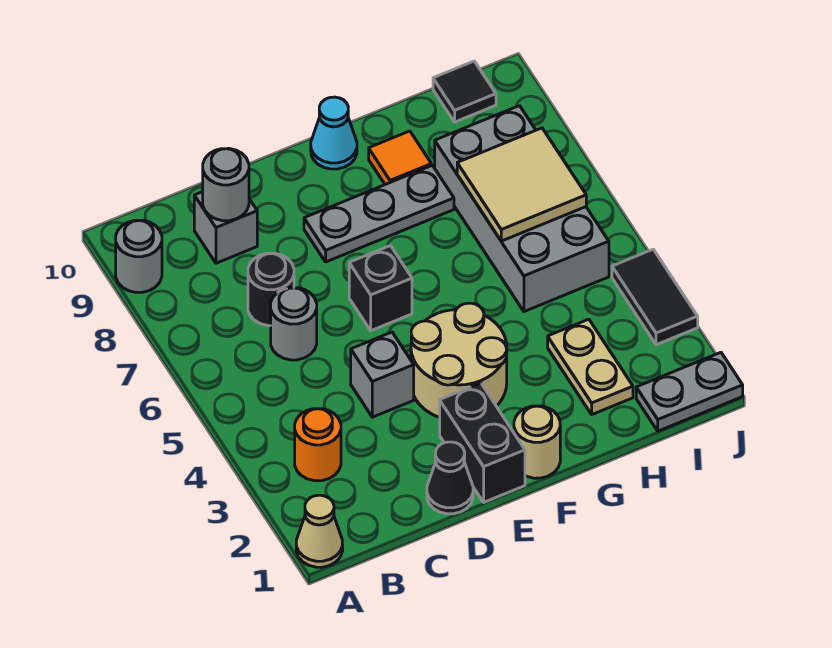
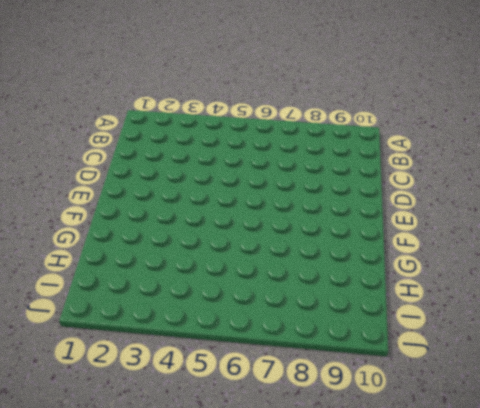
none -> tan 1x1 cone [296,495,343,567]
none -> grey 1x1 round brick [116,220,162,292]
none -> orange 1x1 round brick [295,409,341,481]

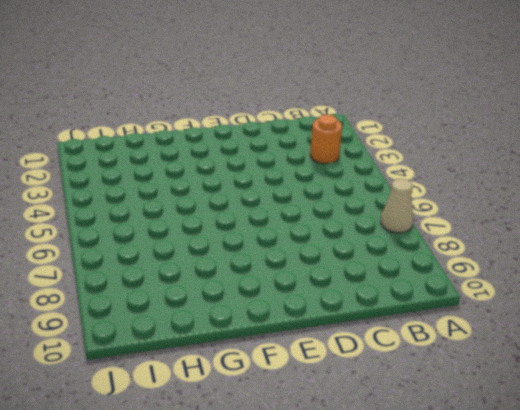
tan 1x1 cone [381,179,413,233] -> tan 1x1 cone moved to [296,495,343,567]
none -> grey 1x1 round brick [116,220,162,292]
none -> grey 1x1 round brick [271,288,317,360]
none -> black 1x1 round brick [248,253,294,326]

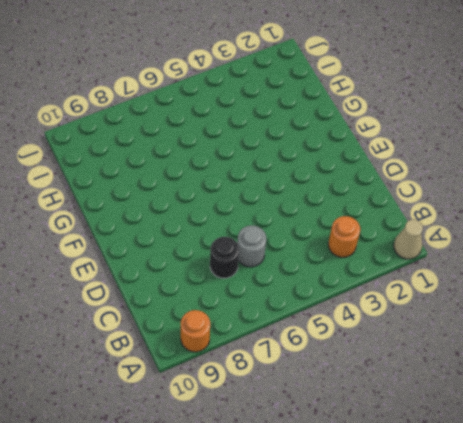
orange 1x1 round brick [181,310,210,352] -> grey 1x1 round brick [116,220,162,292]
none -> grey 1x1 brick [194,192,257,263]
none -> black 1x1 cone [427,442,473,514]
none -> grey 1x1 brick [351,332,414,417]

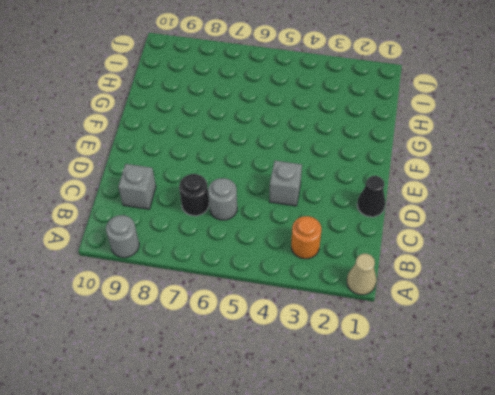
none -> black 1x2 brick [440,383,525,502]
none -> tan 2x2 round brick [411,303,507,417]
none -> black 1x1 brick [349,246,412,331]

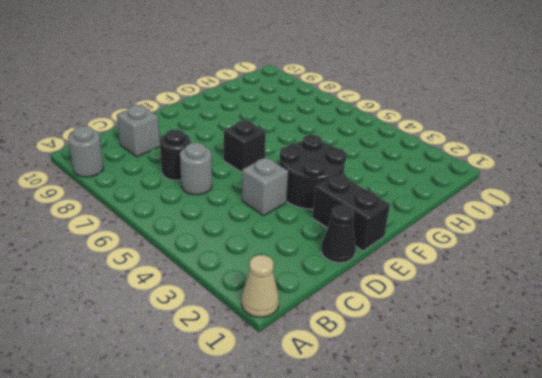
black 2x2 round brick [280,135,346,209] -> tan 2x2 round brick [411,303,507,417]
none -> orange 1x1 round brick [295,409,341,481]
none -> grey 1x3 plate [304,165,454,262]
none -> tan 1x1 round brick [514,406,560,478]

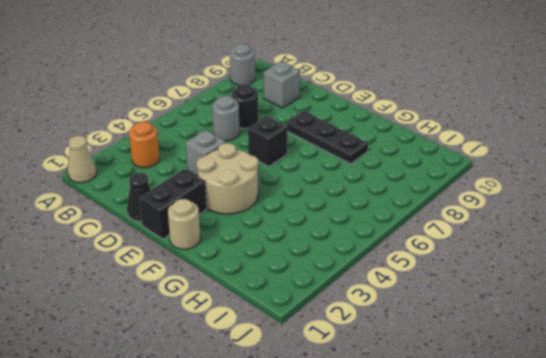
black 1x3 plate [286,111,368,164] -> grey 1x3 plate [304,165,454,262]
none -> cyan 1x1 cone [311,97,357,169]
none -> orange 1x1 tile [369,131,431,184]
none -> tan 1x2 plate [548,319,633,414]

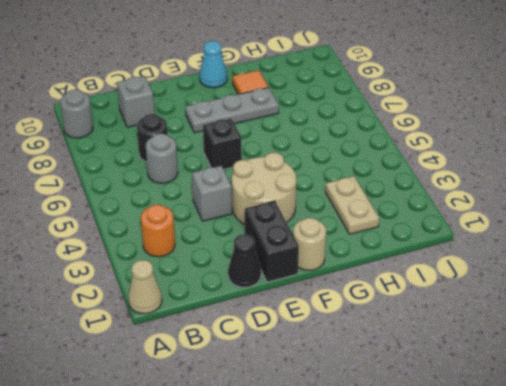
none -> grey 2x4 brick [435,106,609,312]
none -> grey 1x2 plate [636,352,743,431]
none -> black 1x1 tile [433,61,496,122]

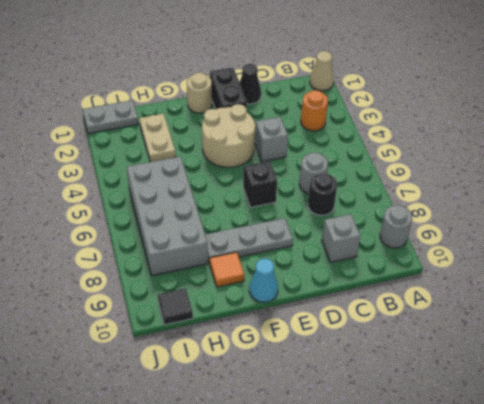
none -> black 1x2 tile [612,249,698,345]
none -> grey 1x1 round brick [203,148,249,221]
none -> tan 2x2 tile [457,128,586,241]

